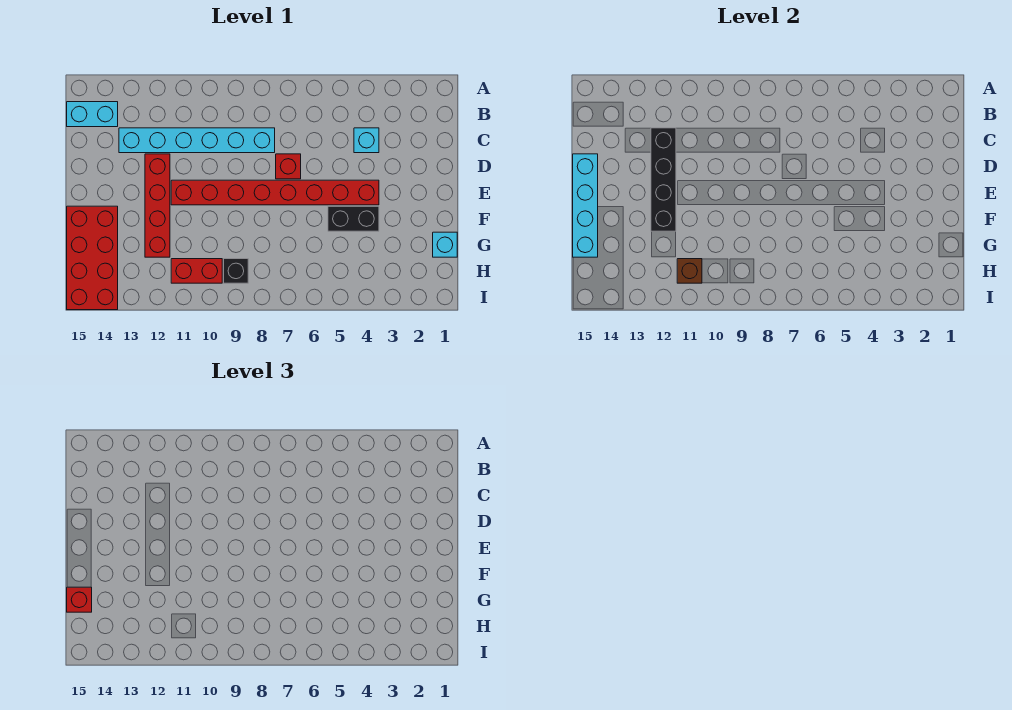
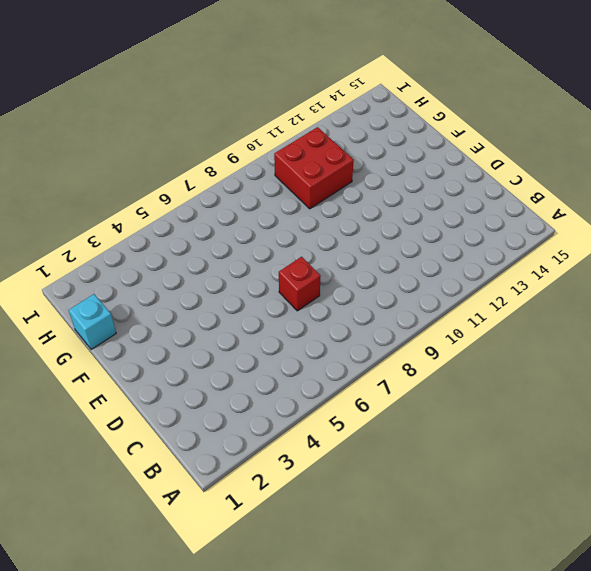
red 2x2 brick [274,127,354,209] -> red 1x2 brick [171,259,222,283]
none -> cyan 1x2 brick [67,102,118,127]
none -> cyan 1x1 brick [354,128,379,153]
none -> cyan 1x6 brick [119,128,275,153]

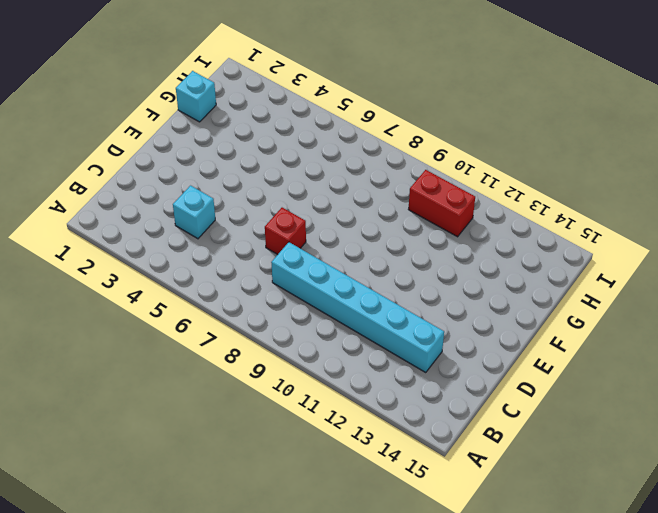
none -> cyan 1x2 brick [67,102,118,127]
none -> red 1x4 brick [145,154,170,257]
none -> red 1x8 brick [171,180,379,205]

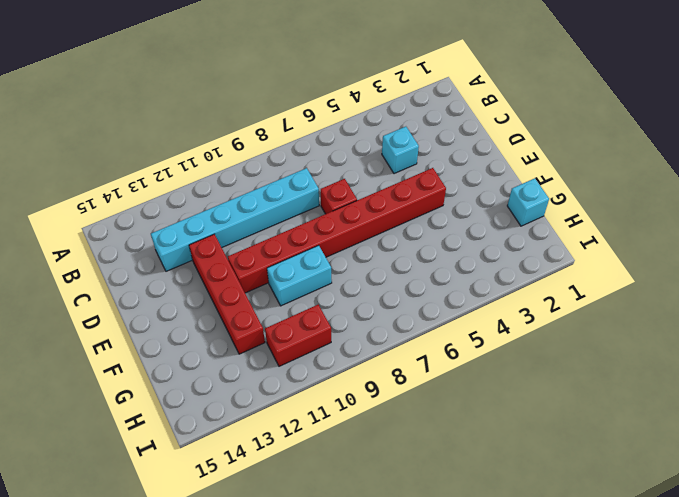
cyan 1x2 brick [267,245,332,306] -> cyan 1x2 brick moved to [67,102,118,127]
none -> black 1x2 brick [328,206,379,231]
none -> red 2x4 brick [67,206,118,310]
none -> black 1x1 brick [224,259,248,283]

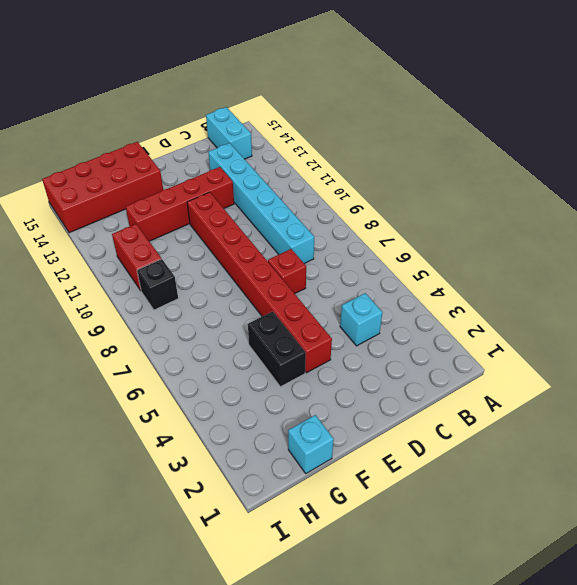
none -> black 1x4 brick [651,128,676,231]
none -> cyan 1x4 brick [573,154,598,257]
none -> brown 1x1 brick [677,259,702,283]

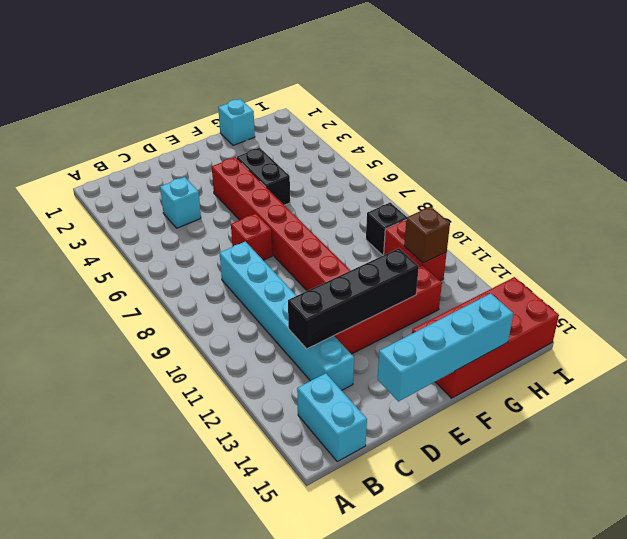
none -> red 1x1 brick [67,587,92,612]

